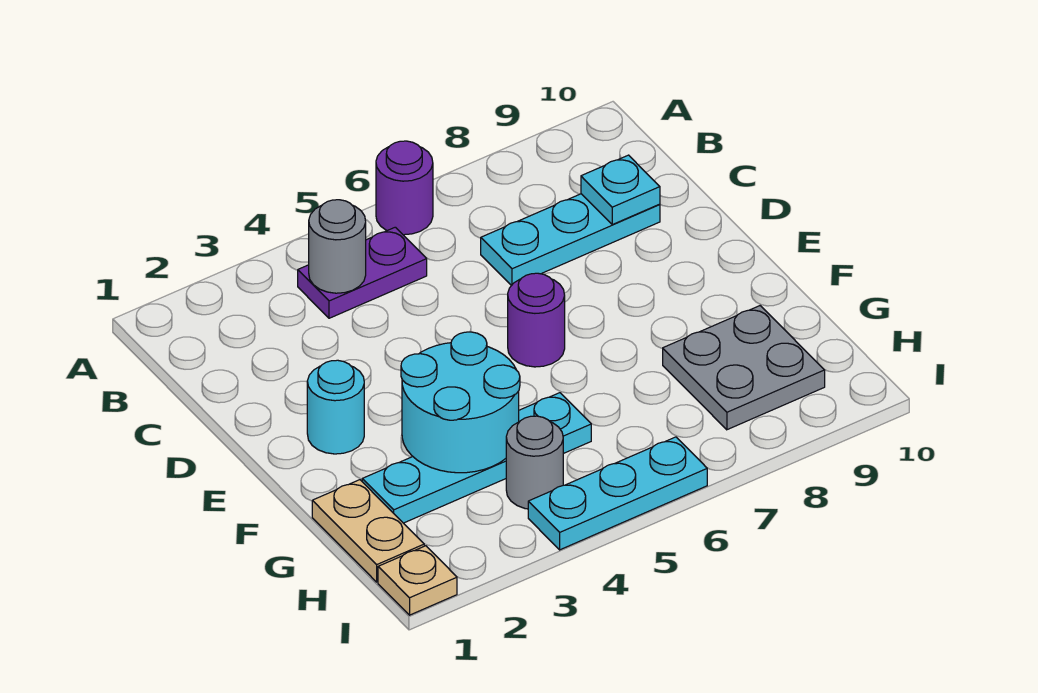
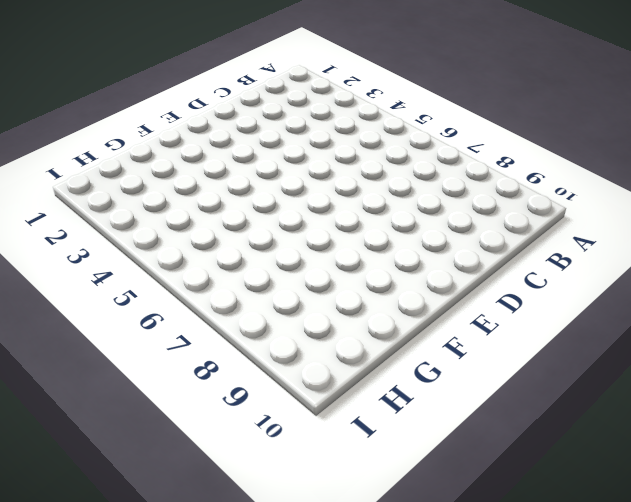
none -> purple 1x1 round brick [376,141,433,235]
none -> purple 1x2 plate [298,227,427,318]
none -> cyan 1x3 plate [481,194,660,286]

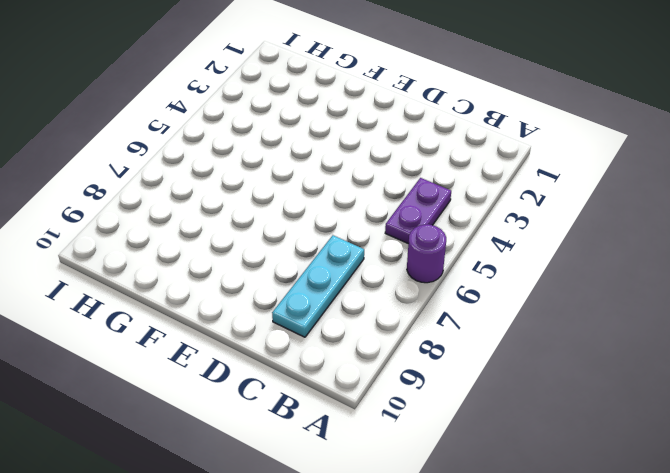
none -> cyan 1x1 round brick [307,360,364,454]
none -> purple 1x1 round brick [508,273,565,367]
none -> tan 1x2 plate [312,480,424,582]

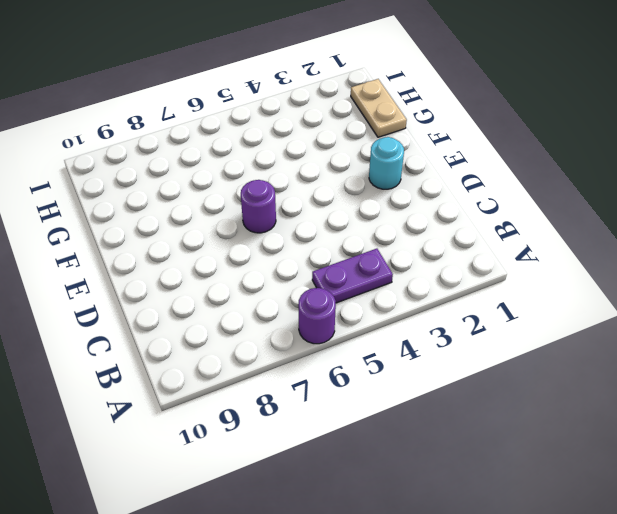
none -> cyan 1x3 plate [481,194,660,286]
none -> cyan 1x4 plate [362,393,591,523]
none -> grey 2x2 plate [663,306,825,430]

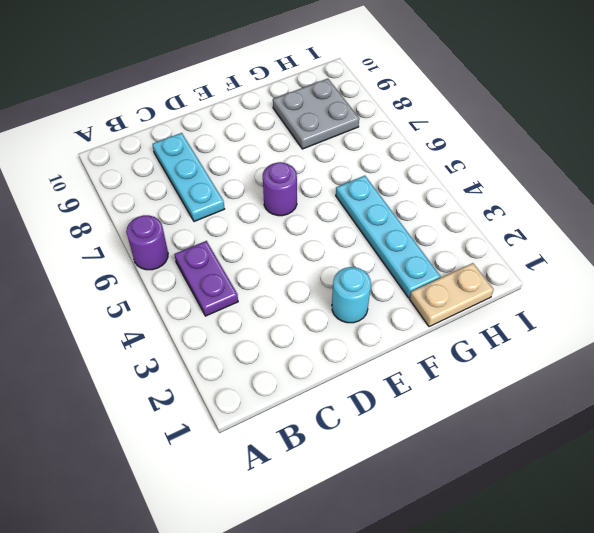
none -> grey 1x1 round brick [506,416,563,509]
none -> tan 1x1 plate [378,546,457,615]
none -> cyan 1x3 plate [528,437,707,550]

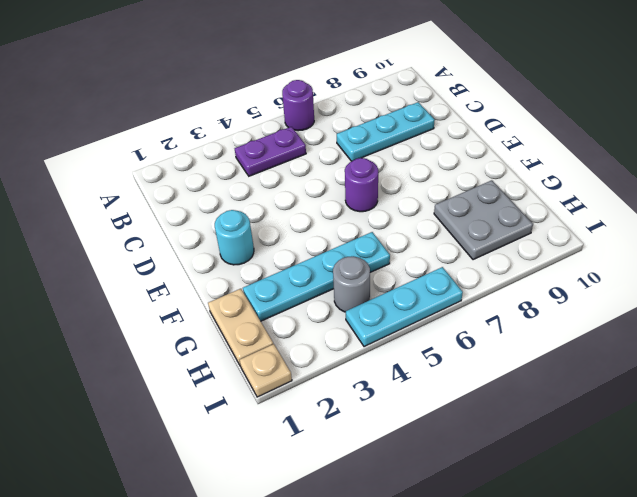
none -> grey 1x1 round brick [309,200,366,293]
none -> cyan 1x1 plate [581,155,660,225]
none -> cyan 2x2 round brick [401,332,520,473]

